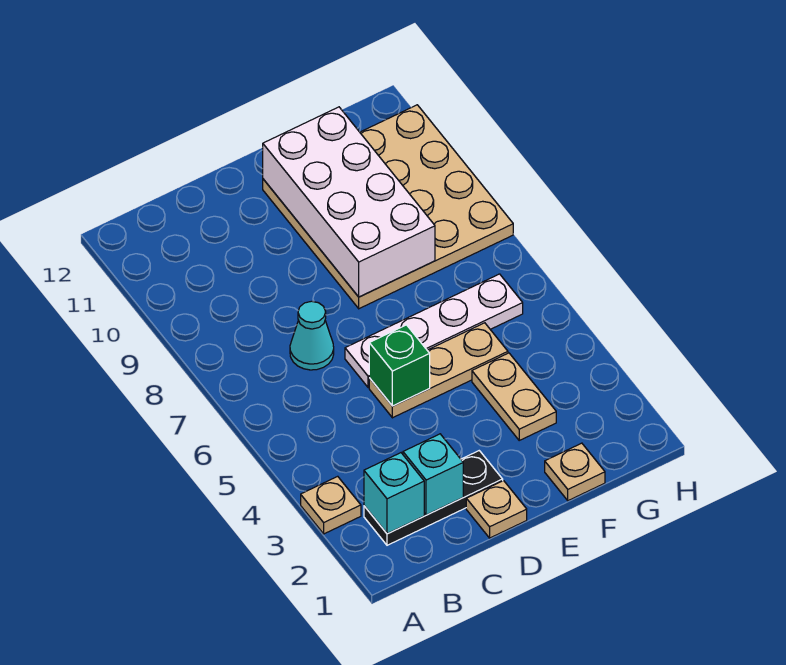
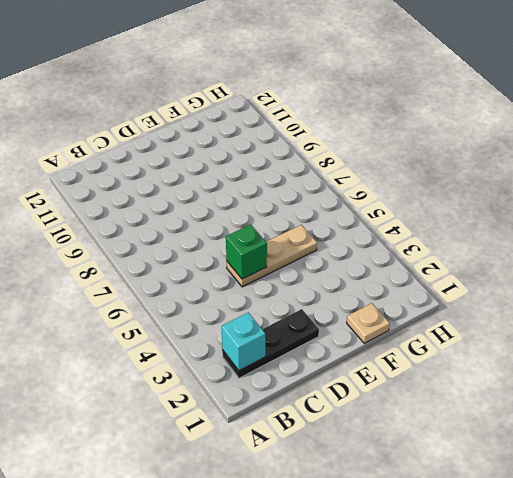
none -> tan 1x1 plate [301,476,361,534]
none -> cyan 1x1 cone [290,301,334,370]
none -> tan 1x1 plate [466,481,527,538]

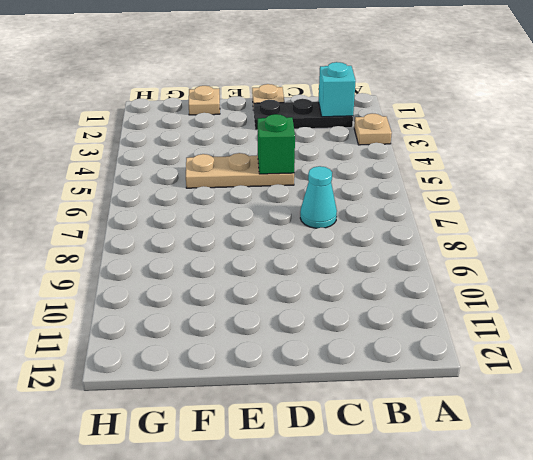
none -> white 1x4 plate [345,274,523,388]
none -> tan 4x4 plate [263,105,513,309]
none -> tan 1x2 plate [472,353,556,440]

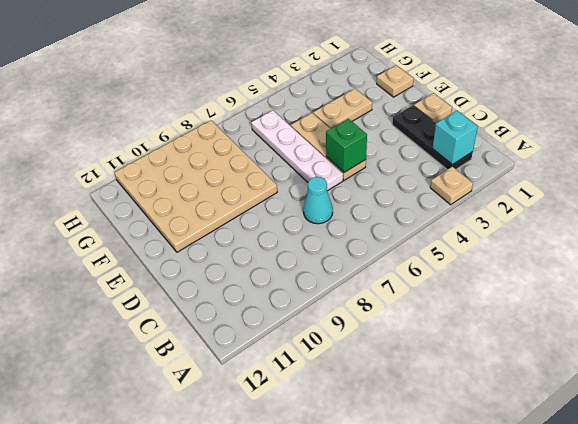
none -> cyan 1x1 brick [403,434,463,515]
none -> white 2x4 brick [263,107,435,297]

